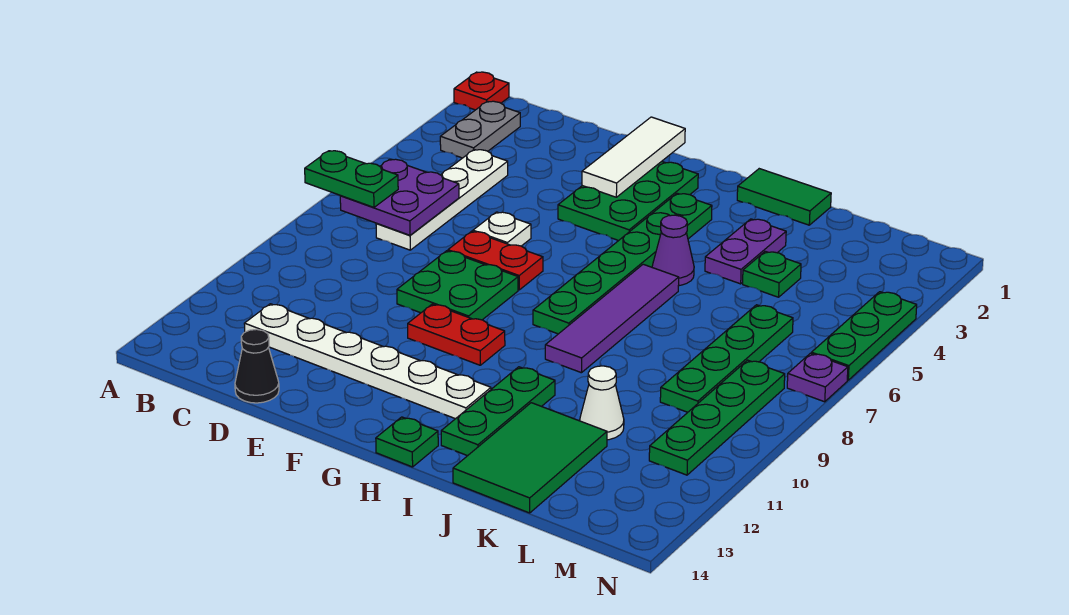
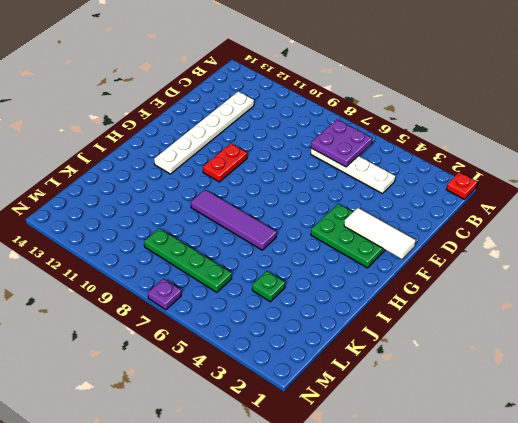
none -> grey 1x2 plate [440,101,520,158]
none -> black 1x1 cone [235,329,279,403]
none -> white 1x1 plate [473,212,531,246]

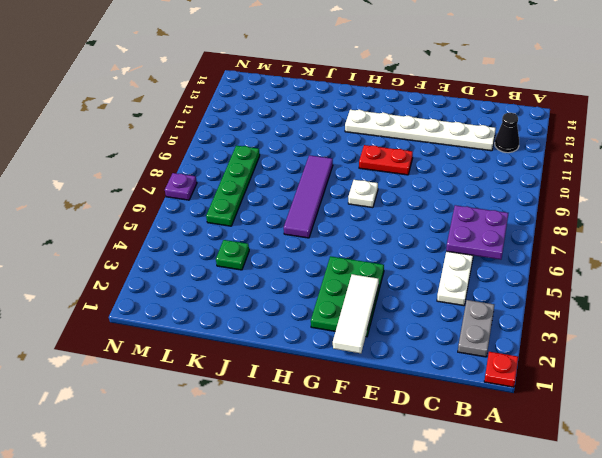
black 1x1 cone [495,113,519,153] -> black 1x1 cone moved to [235,329,279,403]
white 1x1 plate [348,180,378,208] -> white 1x1 plate moved to [473,212,531,246]
none -> red 1x2 plate [448,231,543,290]
none -> green 2x2 plate [397,251,518,320]
none -> green 1x6 plate [533,193,712,334]

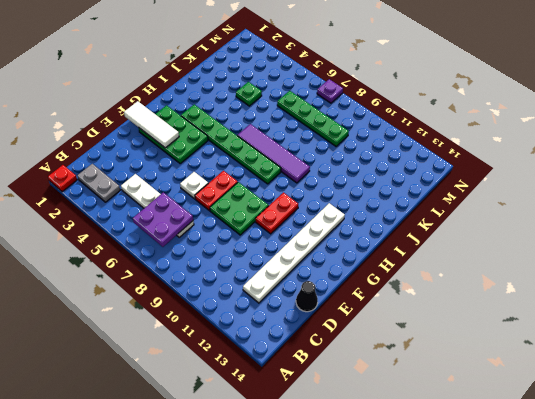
none -> green 1x1 plate [376,417,438,467]
none -> green 1x2 tile [737,169,831,225]
none -> purple 1x1 cone [652,215,694,286]

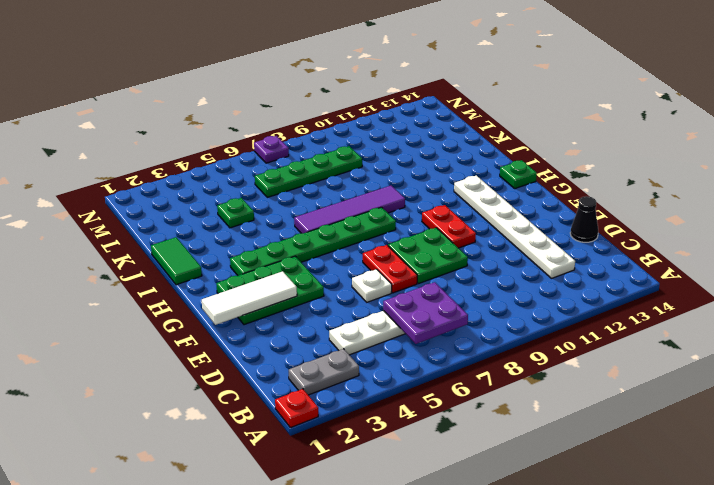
none -> purple 1x1 cone [652,215,694,286]
none -> green 1x3 plate [441,367,555,456]
none -> purple 1x2 plate [705,219,786,284]

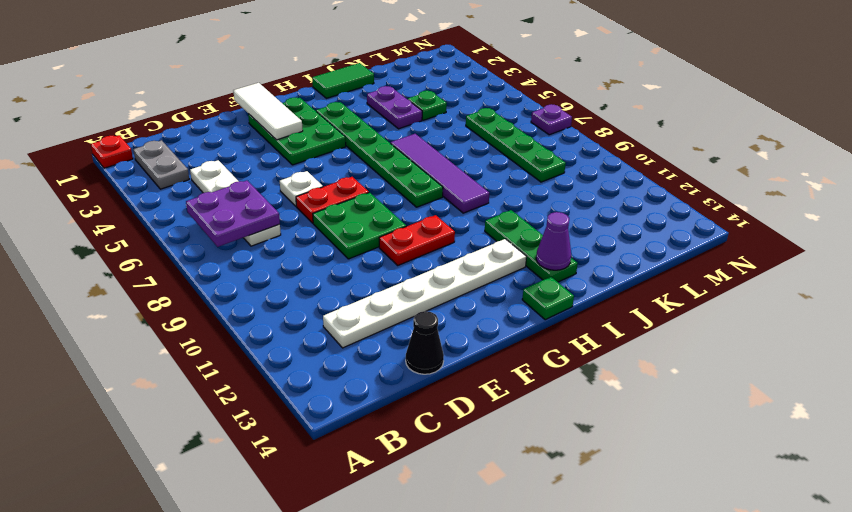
purple 1x1 cone [536,212,571,270] -> purple 1x1 cone moved to [652,215,694,286]
none -> green 2x3 tile [453,403,607,513]
none -> white 1x1 cone [580,366,624,440]
none -> green 1x4 plate [649,360,785,475]

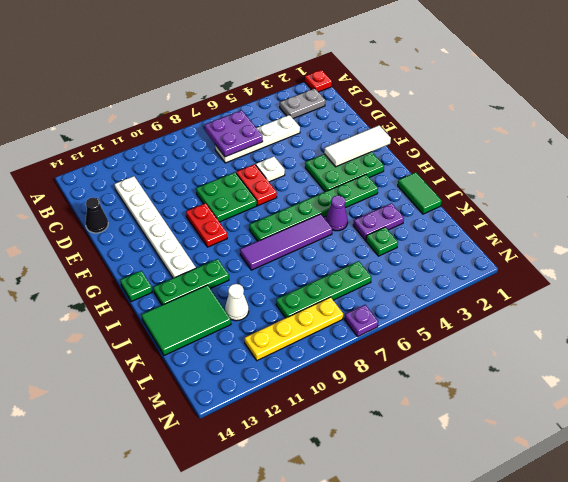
yellow 1x4 plate [245,297,343,361] -> green 1x4 plate [649,360,785,475]
none -> green 1x3 plate [811,292,917,380]
none -> green 1x2 plate [305,151,398,207]

